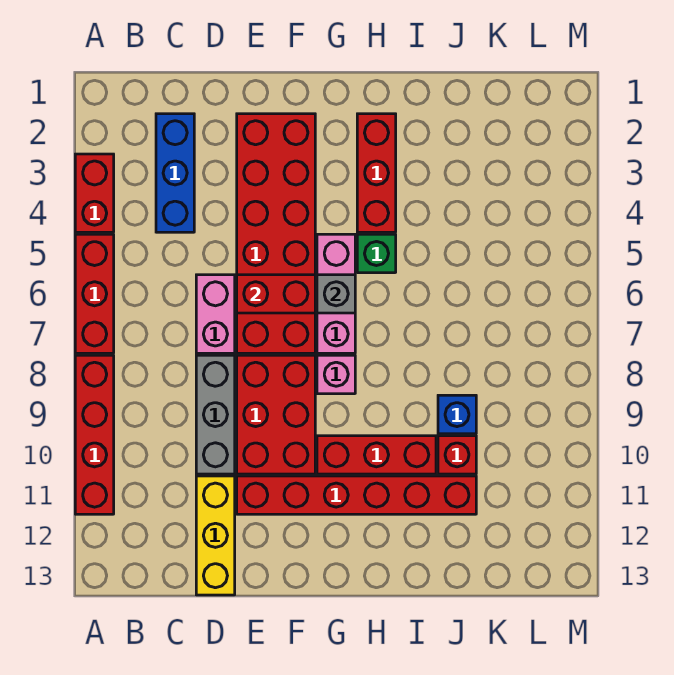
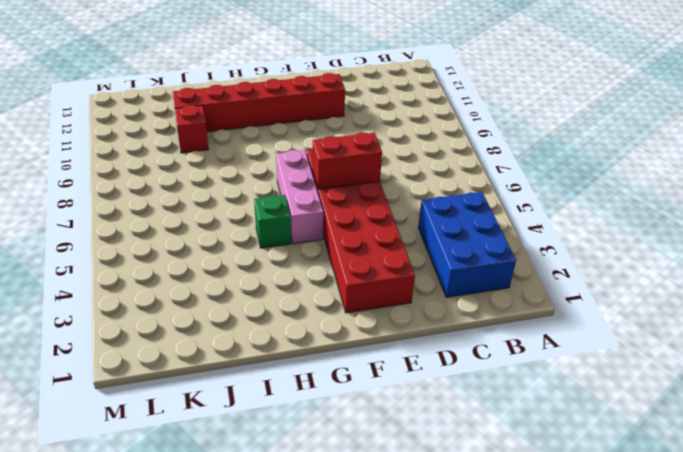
blue 2x3 brick [418,192,516,297] -> blue 1x3 brick [156,114,194,232]
none -> red 1x2 brick [75,154,114,232]
none -> red 1x3 brick [75,234,114,353]
none -> red 1x4 brick [75,355,114,514]

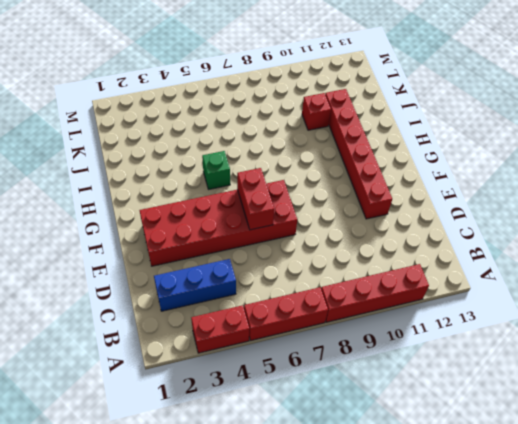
none -> pink 1x2 brick [196,275,235,353]
none -> grey 1x3 brick [196,355,235,474]
none -> yellow 1x3 brick [196,476,235,595]

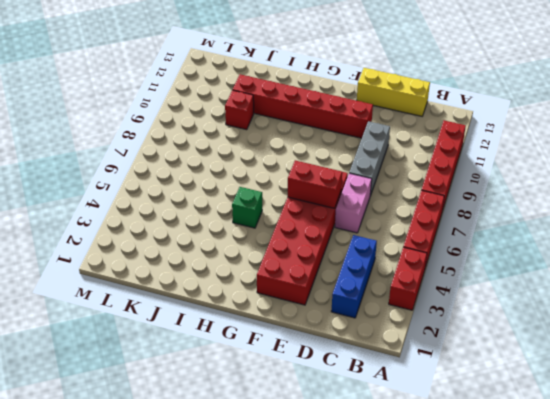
yellow 1x3 brick [357,68,430,116] -> yellow 1x3 brick turned to [196,476,235,595]
none -> red 2x3 brick [237,355,315,474]
none -> pink 1x3 brick [317,234,355,353]
none -> pink 1x1 brick [317,355,355,394]

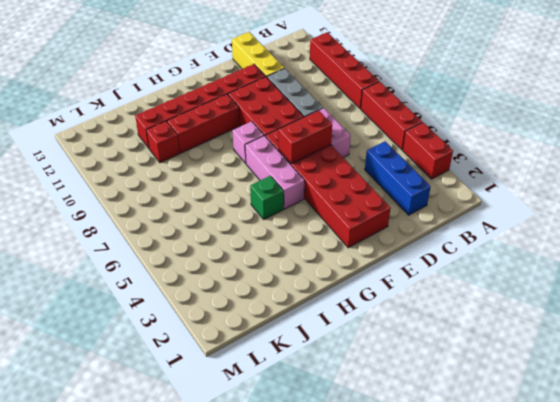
none -> red 1x3 brick [357,114,396,232]
none -> blue 1x1 brick [438,395,476,434]
none -> grey 1x1 brick [317,275,355,313]

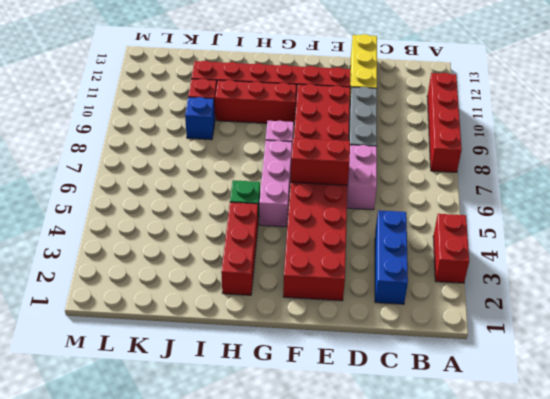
none -> red 1x3 brick [75,234,114,353]
none -> grey 1x1 brick [317,275,355,313]

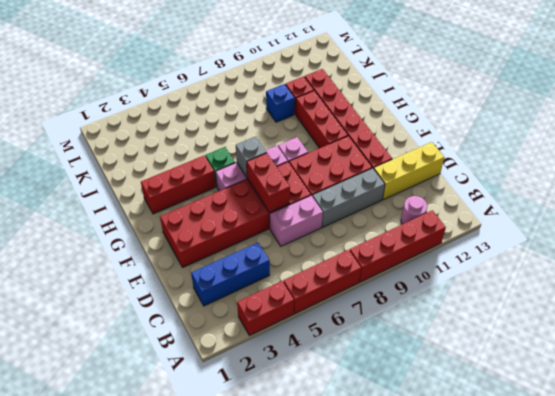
pink 1x1 round brick [401,196,427,224] -> none

